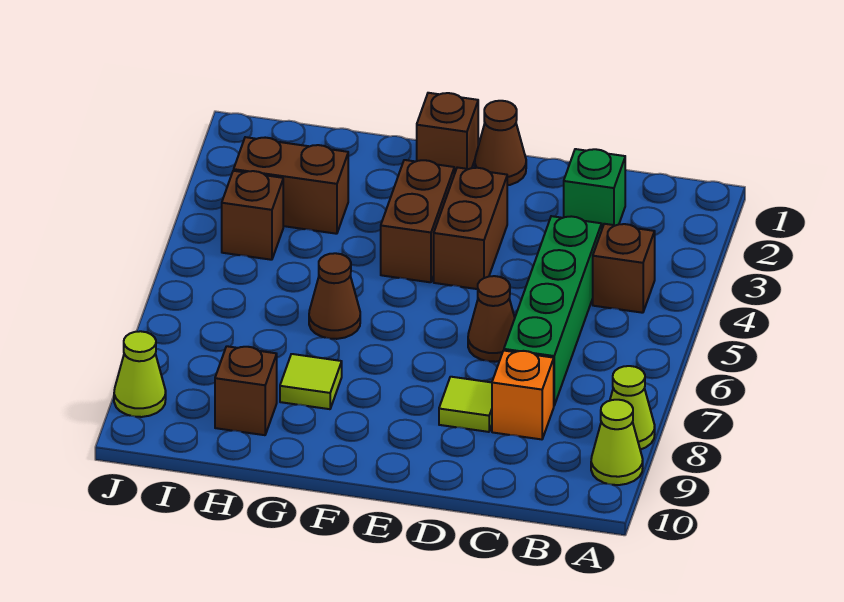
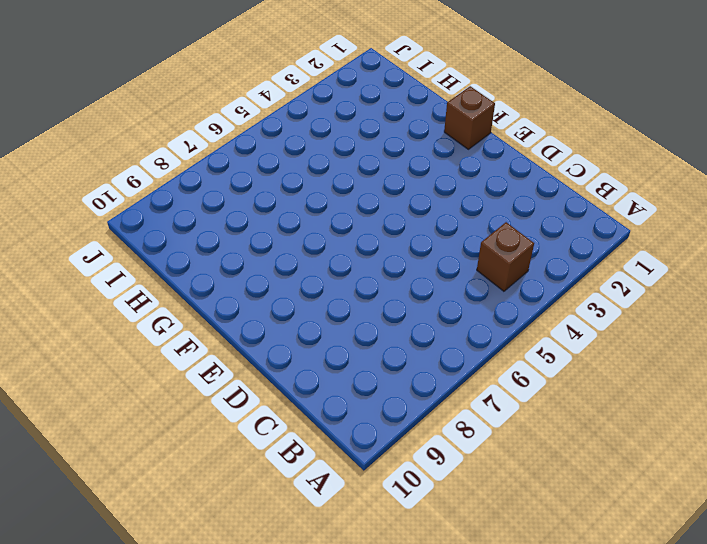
none -> lime 1x1 cone [610,366,655,450]
none -> lime 1x1 cone [591,400,643,485]
none -> green 1x1 brick [564,149,625,228]

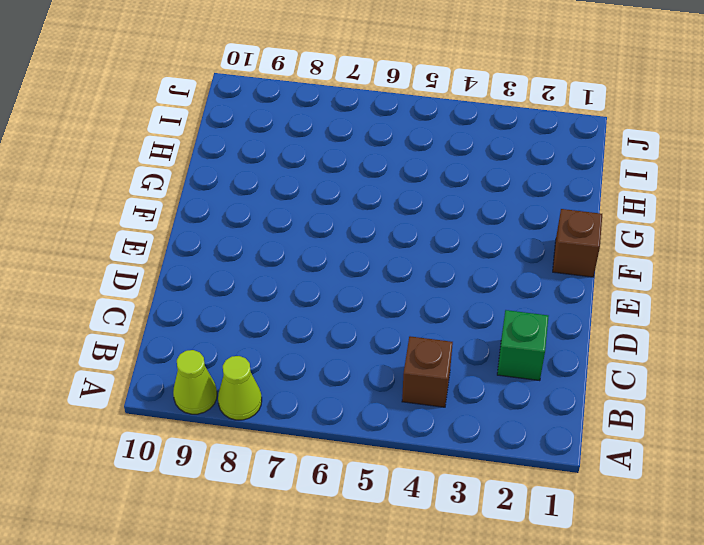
none -> green 1x4 brick [504,216,602,405]
none -> orange 1x1 brick [492,351,554,439]
none -> brown 1x1 cone [468,276,515,362]

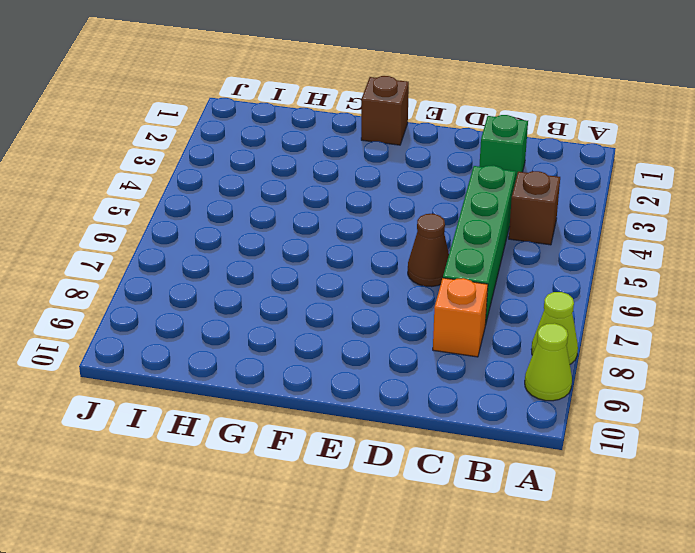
none -> lime 1x1 tile [439,377,492,432]
none -> brown 1x1 cone [475,101,526,185]
none -> brown 1x2 brick [434,167,507,289]

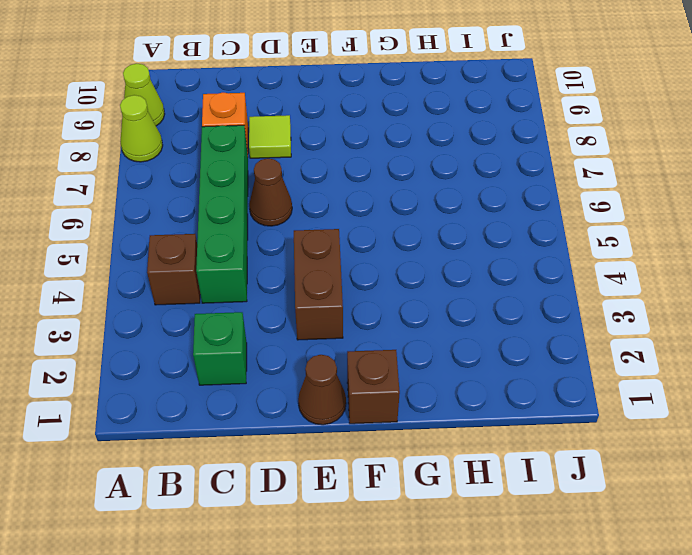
none -> brown 1x2 brick [381,160,454,282]
none -> brown 1x1 cone [309,253,360,339]
none -> lime 1x1 tile [280,354,342,409]

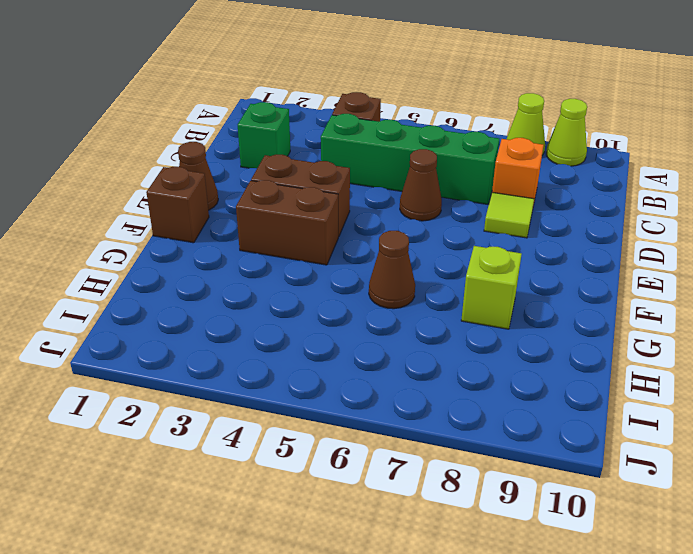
lime 1x1 brick [461,246,522,329] -> lime 1x1 tile [280,354,342,409]
none -> brown 1x2 brick [234,137,348,234]
none -> brown 1x1 brick [215,346,277,435]
none -> brown 1x1 brick [222,171,283,260]

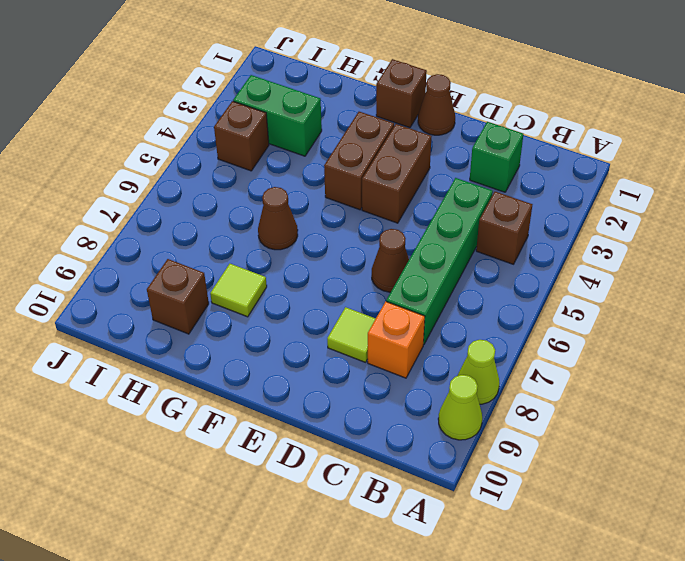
green 1x2 brick [233,75,322,156] -> brown 1x2 brick [234,137,348,234]
none -> lime 1x1 cone [114,331,166,417]

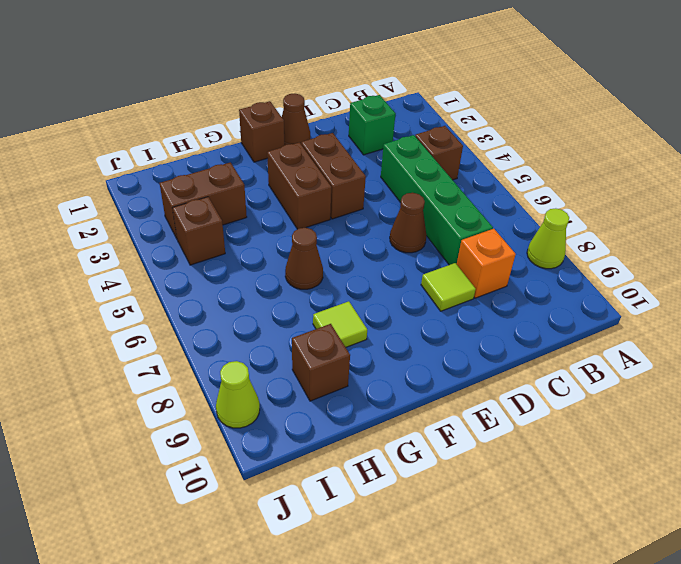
none -> lime 1x1 cone [591,400,643,485]

